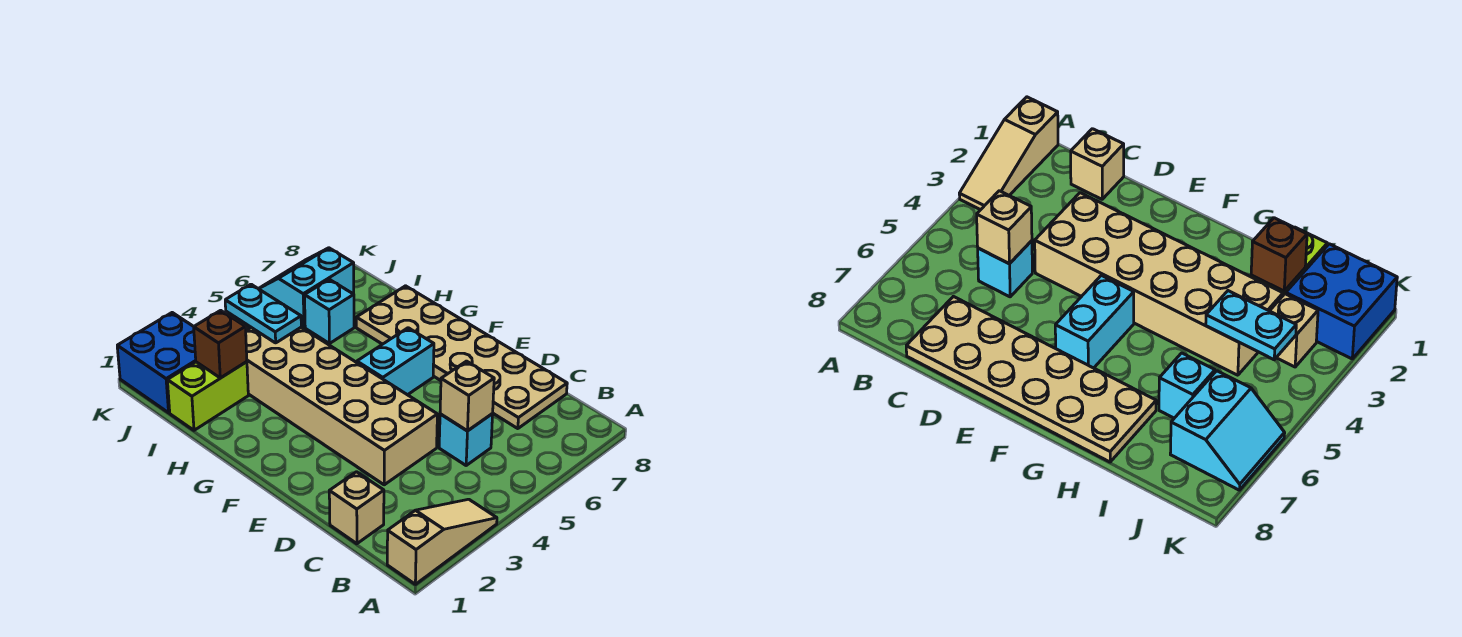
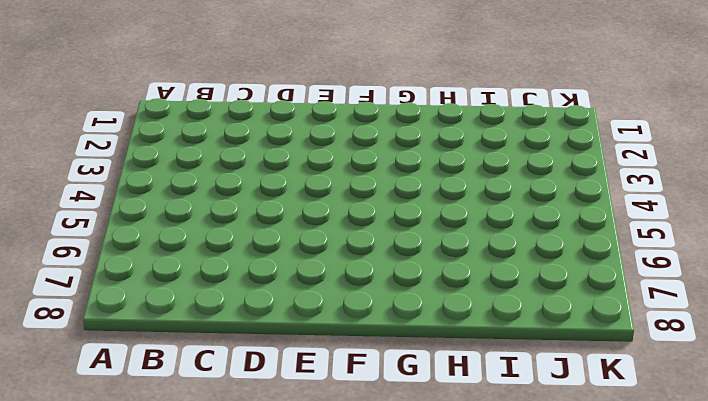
none -> tan 1x3 slope [387,499,497,584]
none -> tan 1x1 brick [329,472,384,544]
none -> cyan 1x1 brick [439,414,493,465]

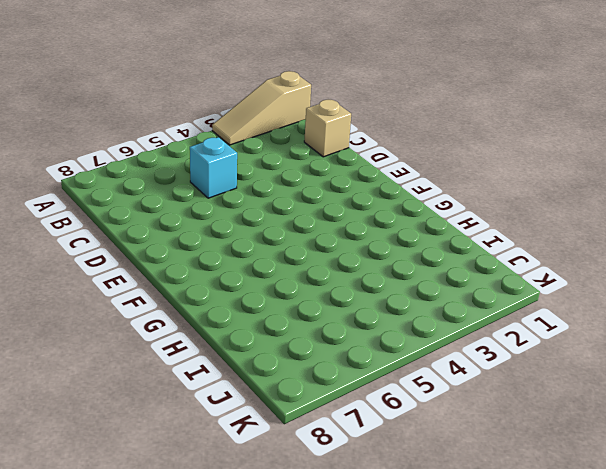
none -> tan 2x6 plate [356,286,567,429]
none -> tan 2x6 brick [246,328,437,485]
none -> cyan 1x2 brick [357,328,434,395]

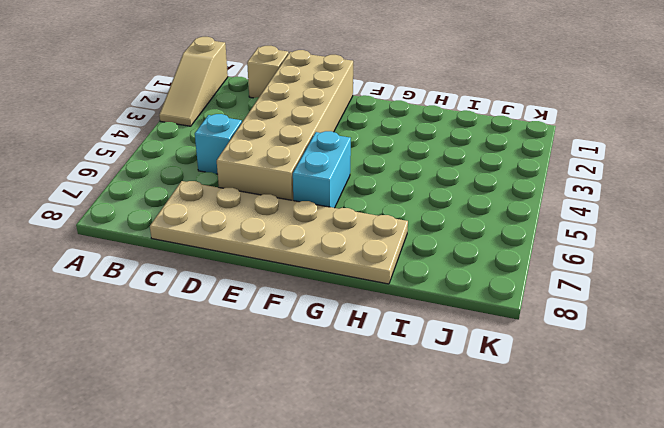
tan 2x6 brick [217,50,353,201] -> tan 2x6 brick turned to [246,328,437,485]
none -> lime 1x2 brick [167,362,248,430]
none -> cyan 1x1 brick [305,279,354,344]
none -> blue 2x2 brick [117,313,196,413]

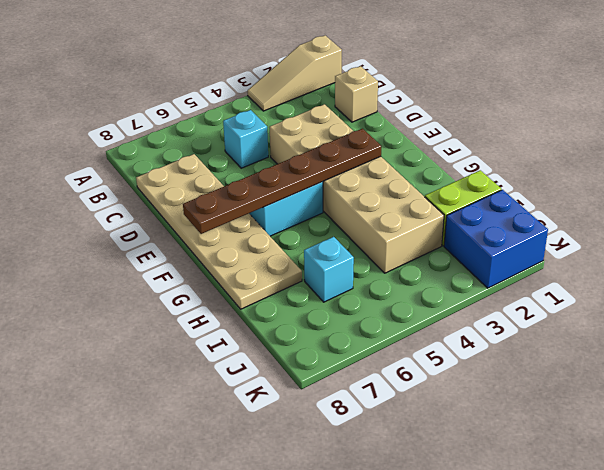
brown 1x6 plate [183,129,381,234] -> none
none -> tan 1x1 brick [1270,294,1318,367]
none -> cyan 2x2 slope [259,248,354,327]
none -> tan 1x1 brick [440,361,494,431]

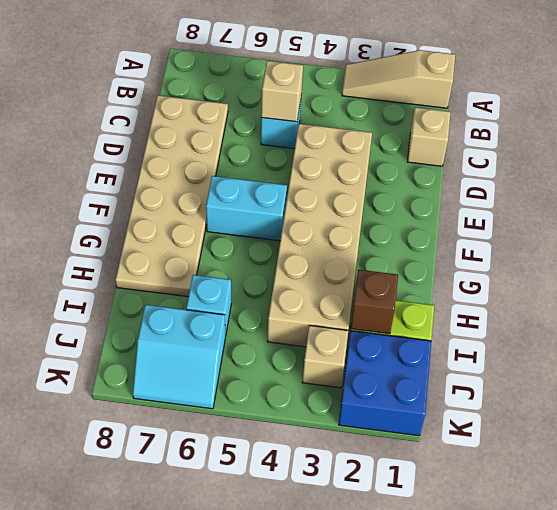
none -> cyan 1x2 plate [225,284,301,343]

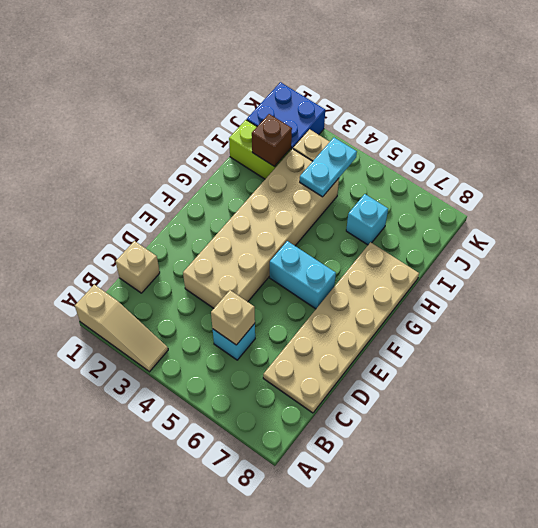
none -> cyan 2x2 slope [259,248,354,327]

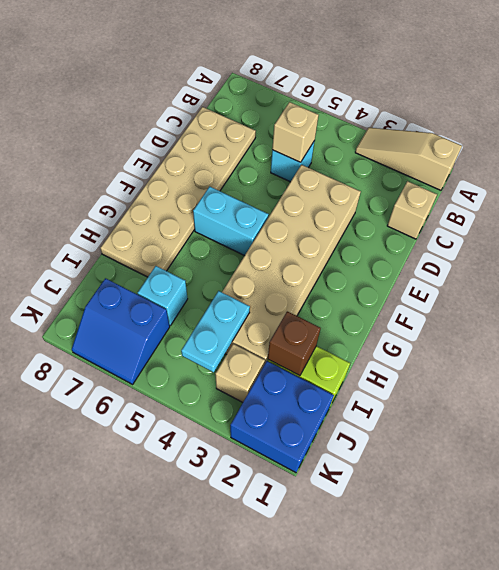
blue 2x2 slope [72,278,170,384] -> cyan 2x2 slope [259,248,354,327]

